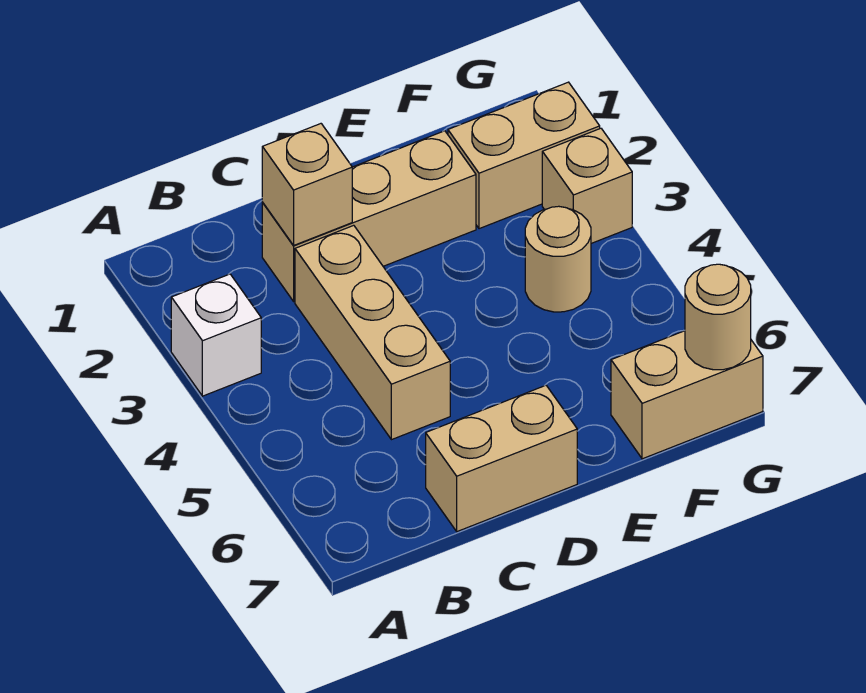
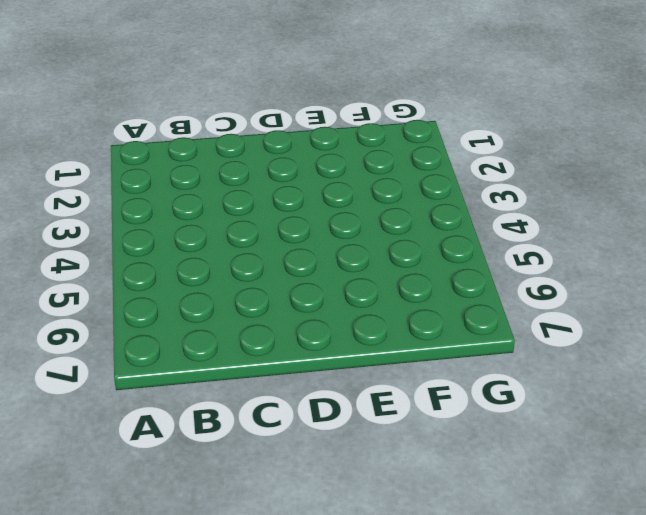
none -> white 1x1 brick [171,274,261,396]
none -> tan 1x3 brick [262,131,476,301]

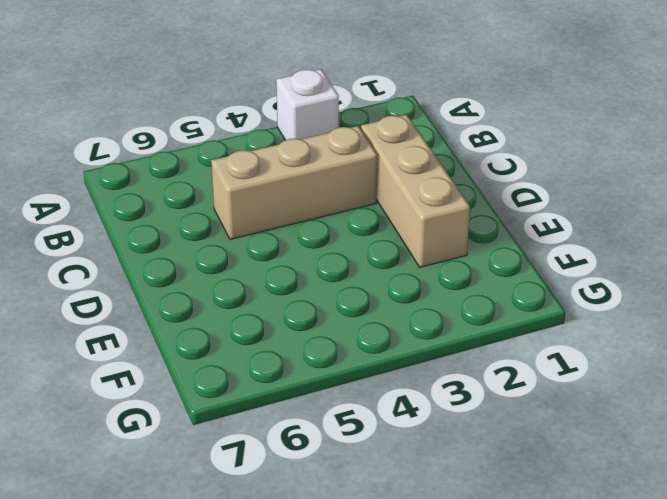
none -> tan 1x2 brick [426,385,577,532]
none -> tan 1x2 brick [448,82,600,229]

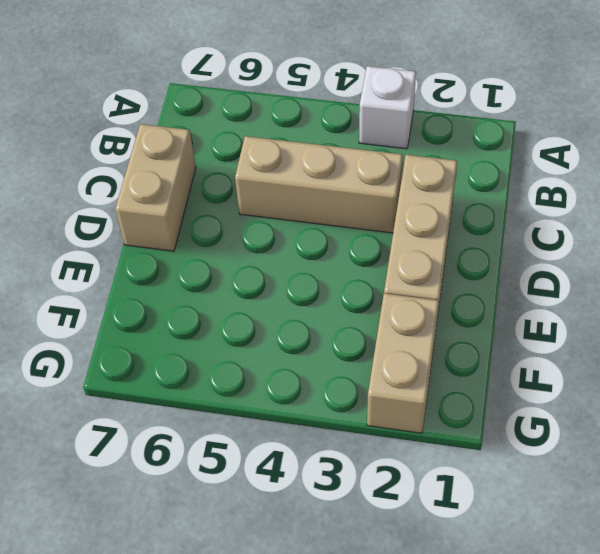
none -> tan 1x1 round brick [525,206,591,312]
none -> tan 1x2 brick [611,331,763,459]

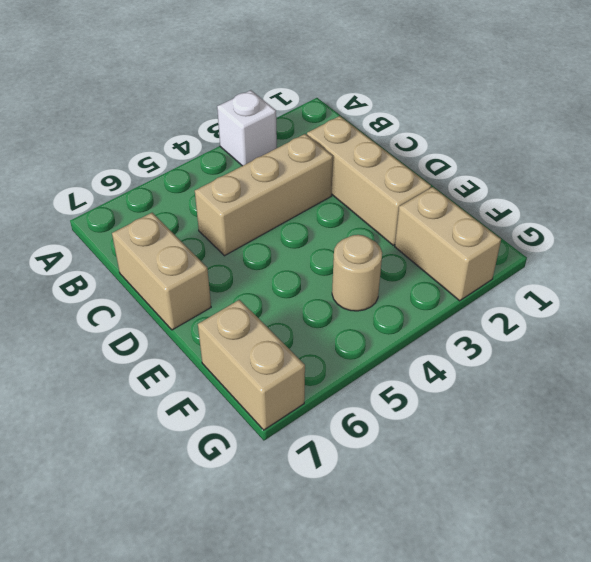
none -> tan 1x1 brick [542,128,632,243]
none -> tan 1x1 brick [262,124,352,246]

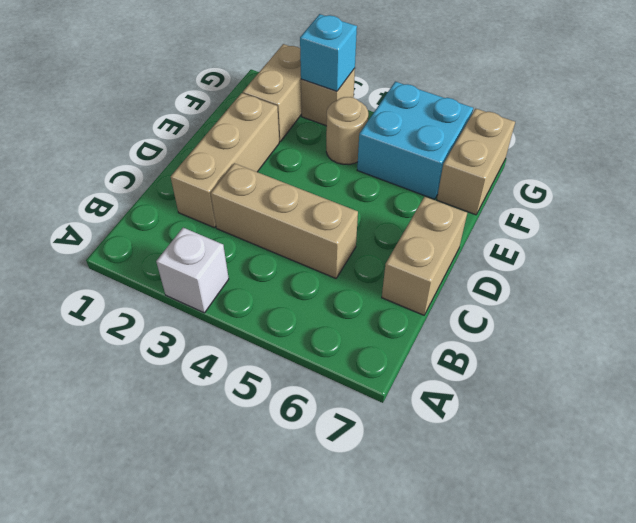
cyan 2x2 brick [357,82,473,199] -> none
cyan 1x1 brick [300,14,357,91] -> none
none -> tan 1x1 brick [262,124,352,246]
none -> tan 1x1 round brick [685,264,751,370]

